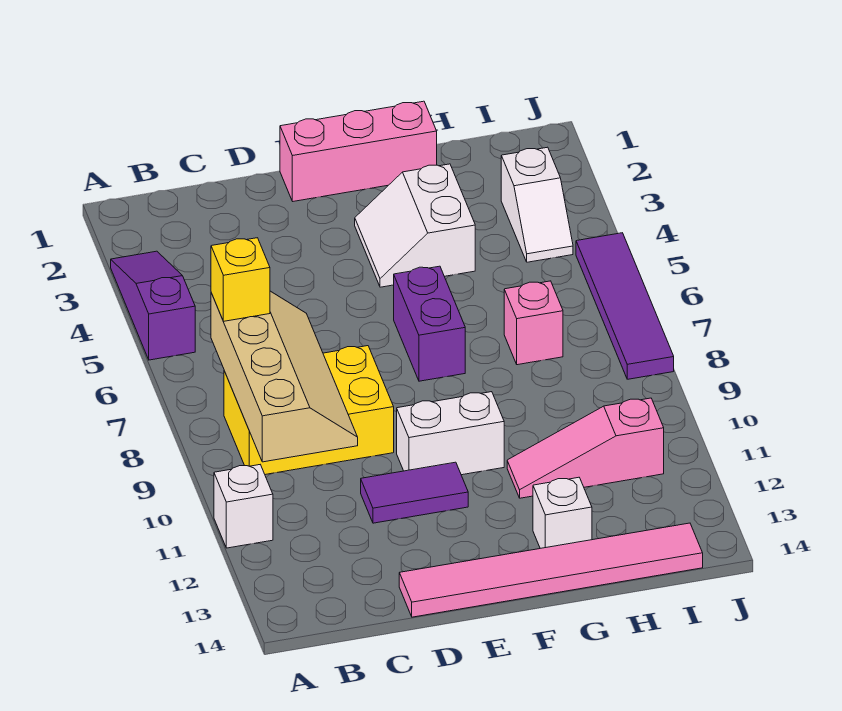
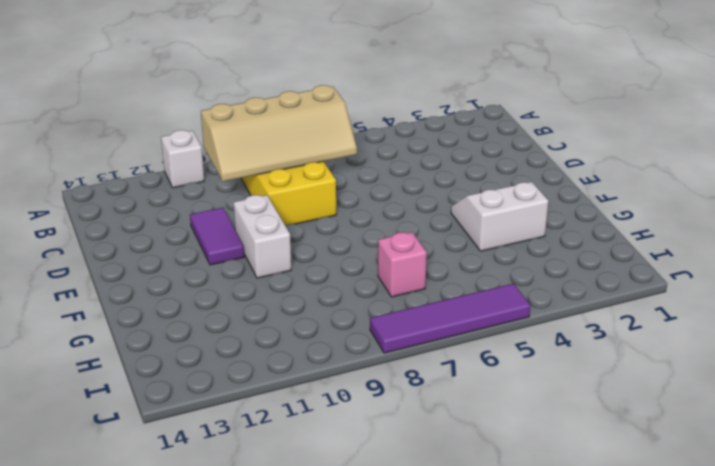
none -> purple 1x3 slope [111,251,195,360]
none -> pink 1x6 tile [399,523,703,617]
none -> pink 1x3 brick [280,101,437,201]

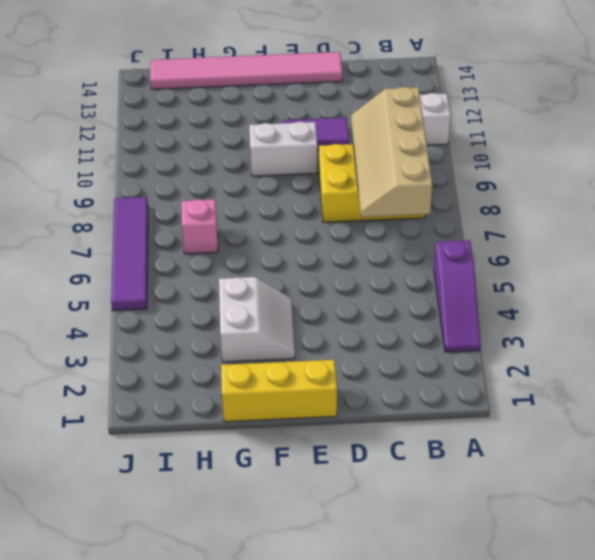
yellow 1x3 brick [221,360,337,422] -> pink 1x3 brick [280,101,437,201]
none -> purple 1x2 brick [394,266,465,381]
none -> pink 1x3 slope [507,398,664,498]
none -> white 1x1 brick [533,477,592,548]

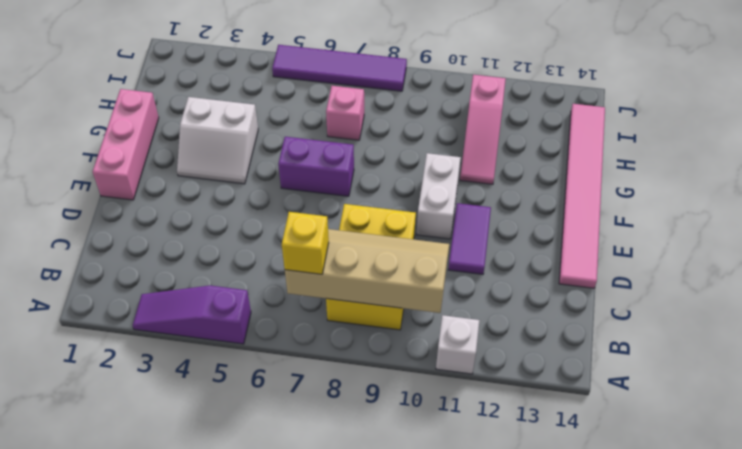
none -> white 1x1 brick [533,477,592,548]
none -> white 1x2 slope [501,147,573,262]

